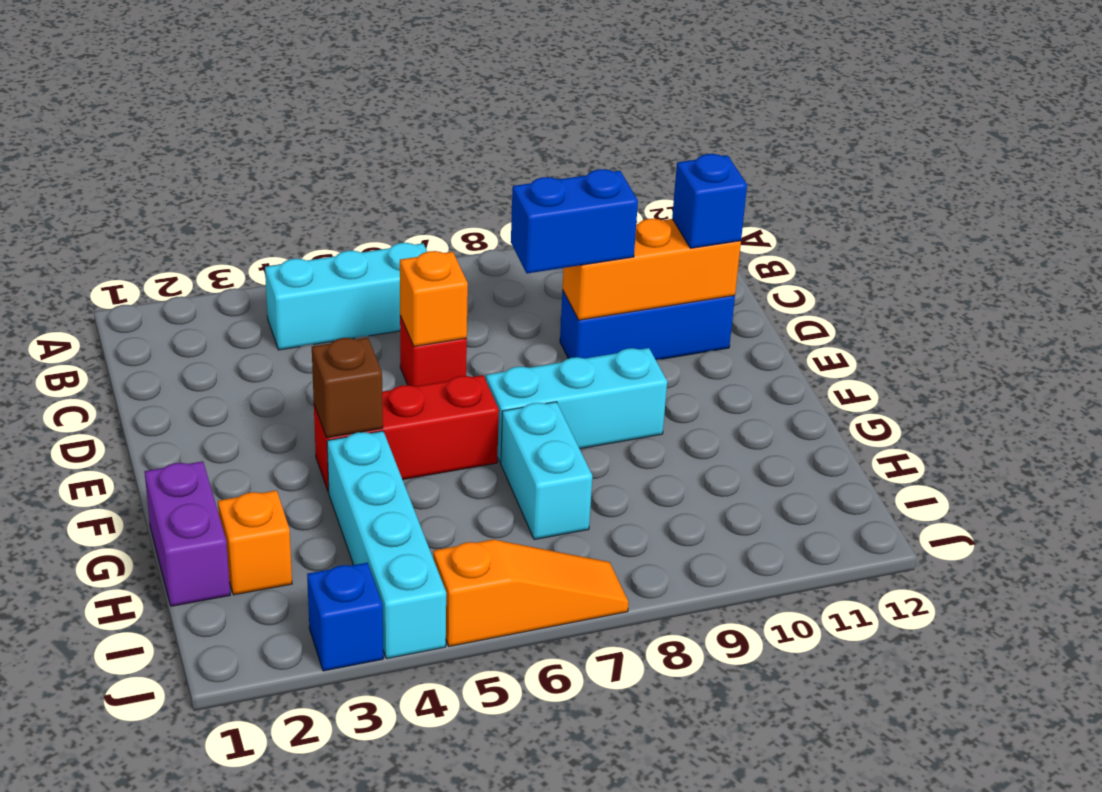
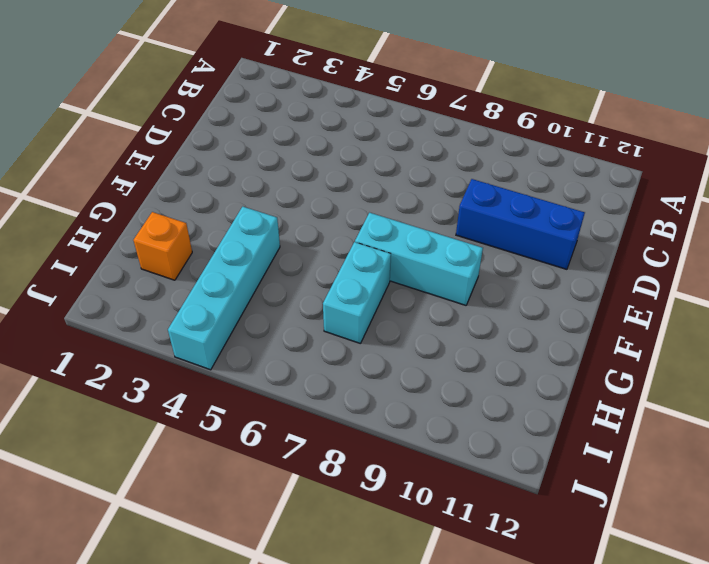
none -> cyan 1x3 brick [265,243,427,350]
none -> red 1x1 brick [400,316,467,386]
none -> red 1x3 brick [314,375,499,492]

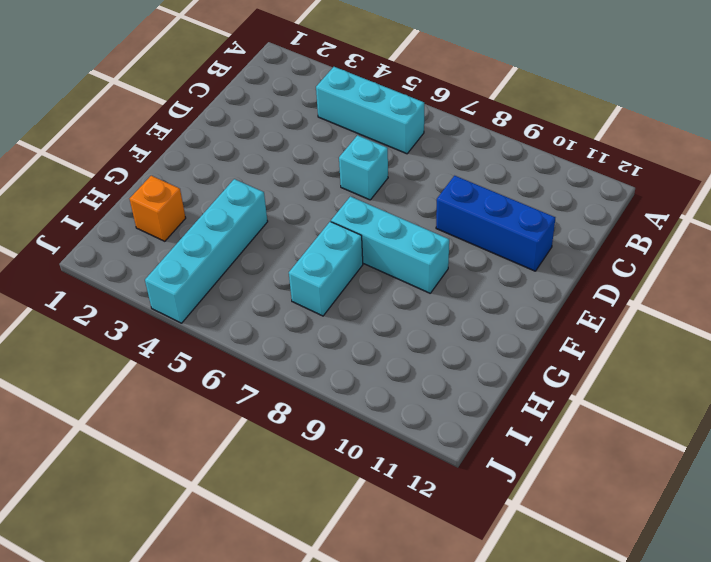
cyan 1x1 brick [339,135,388,200] -> red 1x1 brick [400,316,467,386]
none -> red 1x3 brick [314,375,499,492]
none -> purple 1x2 brick [145,461,230,606]
none -> blue 1x1 brick [307,563,383,671]

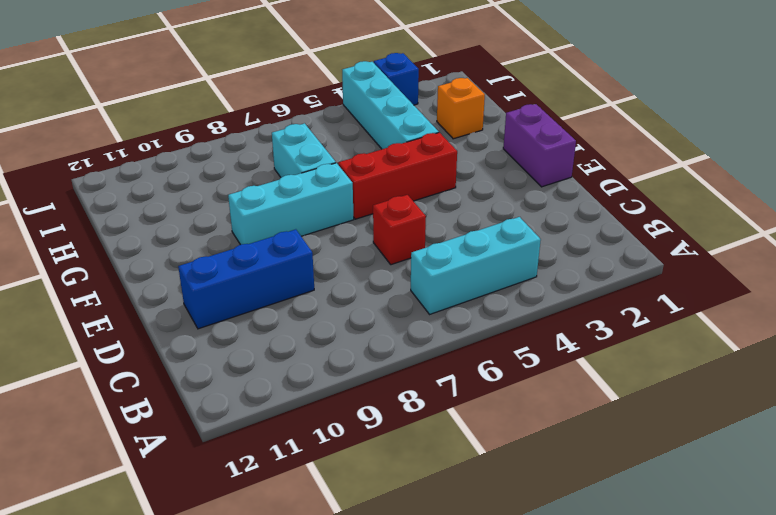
purple 1x2 brick [503,104,576,187] -> purple 1x2 brick moved to [145,461,230,606]
none -> orange 1x3 slope [433,540,629,647]
none -> orange 1x1 brick [400,251,468,346]
none -> orange 1x3 brick [563,219,741,320]

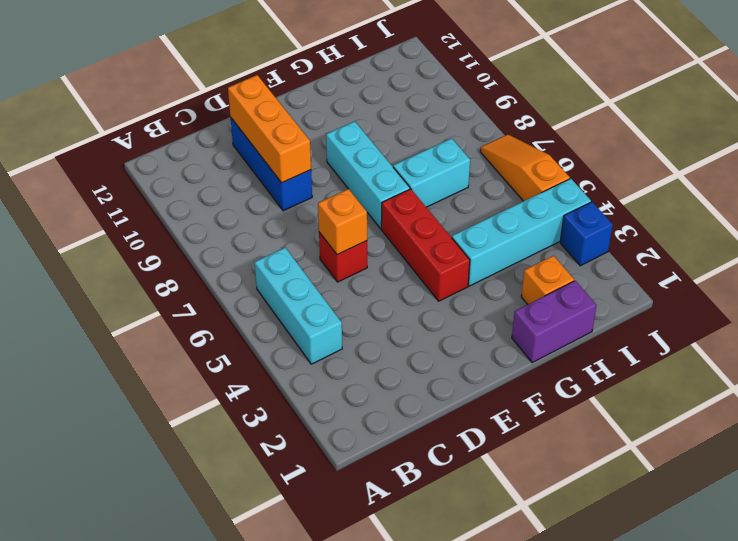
none -> brown 1x1 brick [312,338,383,438]
none -> blue 1x2 brick [511,169,638,273]
none -> blue 1x1 brick [672,154,747,248]

